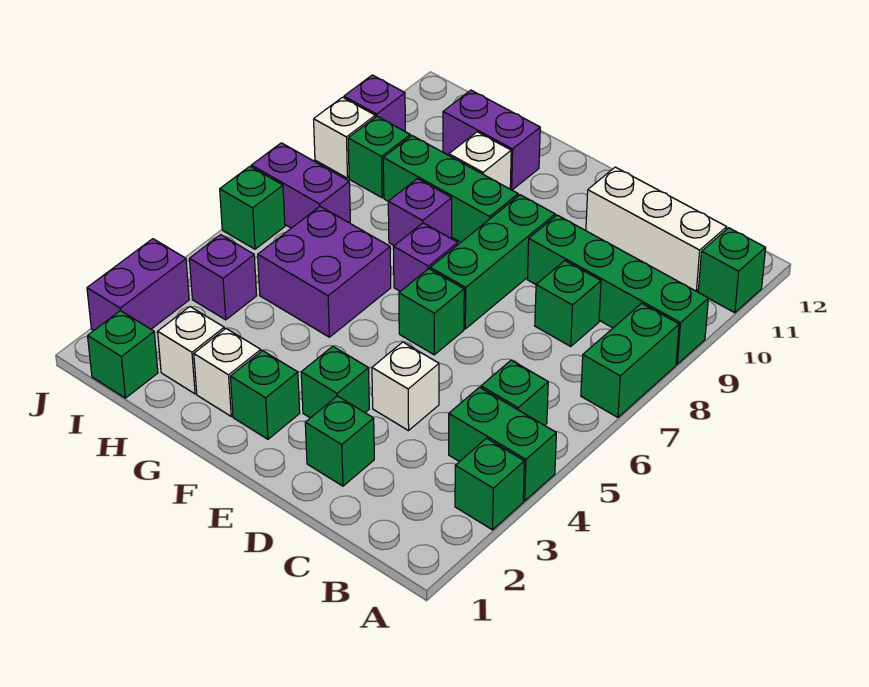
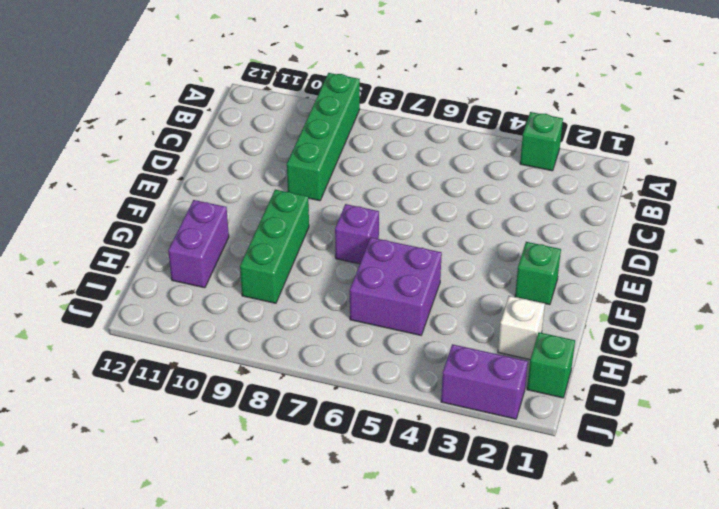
none -> green 1x2 brick [449,387,556,501]
none -> green 1x2 brick [581,303,679,417]
none -> green 1x1 brick [698,228,766,313]
none -> green 1x1 brick [481,360,548,425]

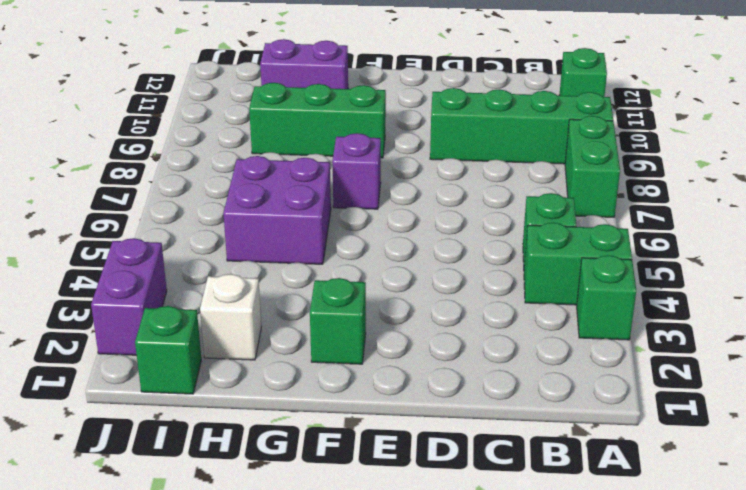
none -> white 1x3 brick [586,167,727,291]
none -> green 1x1 brick [535,261,601,346]
none -> green 1x1 brick [305,396,374,486]
none -> white 1x1 brick [372,342,439,431]

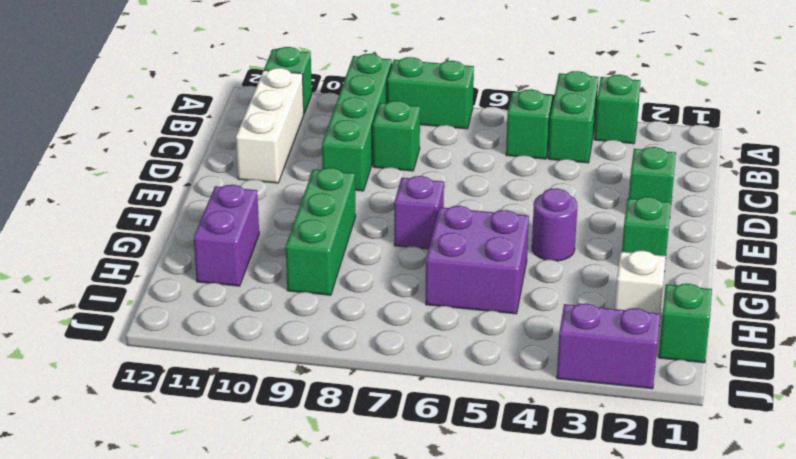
purple 1x1 round brick [532,188,577,261] -> none
none -> white 1x1 brick [372,342,439,431]
none -> green 1x1 brick [301,346,369,418]
none -> green 1x1 brick [399,269,464,355]
none -> green 1x3 brick [430,195,555,329]

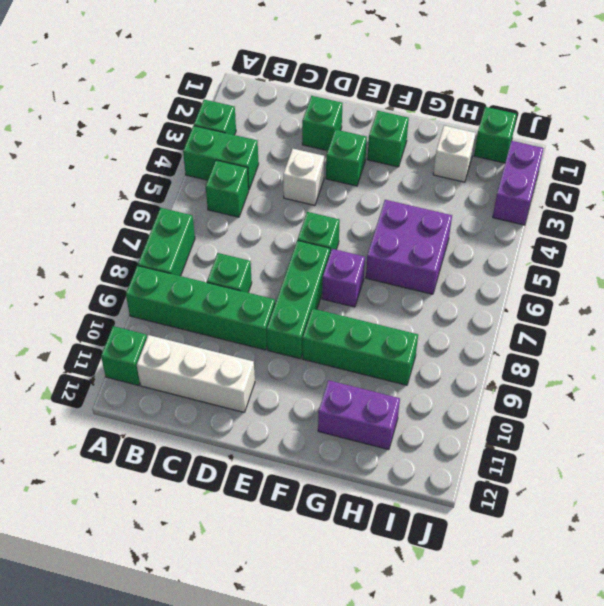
none -> white 1x1 brick [194,329,261,416]
none -> purple 1x1 brick [388,179,452,245]
none -> white 1x1 brick [449,132,511,189]
none -> purple 1x1 brick [189,235,257,320]

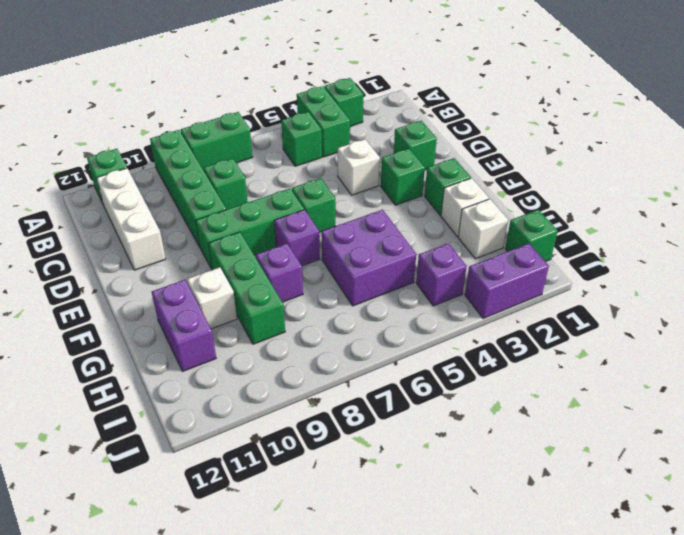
none -> purple 1x2 brick [251,143,350,228]
none -> green 1x1 brick [348,116,410,198]
none -> green 1x1 brick [220,166,285,249]
none -> white 1x1 brick [314,97,375,178]

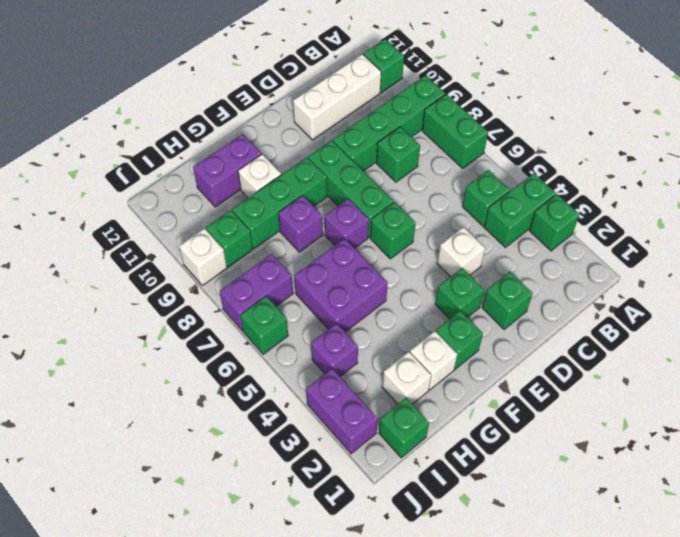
none -> purple 1x1 brick [344,75,405,131]

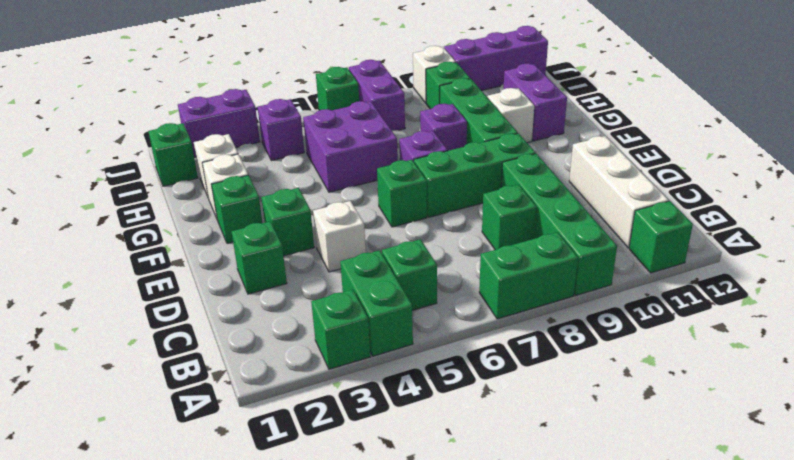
purple 1x3 brick [444,26,548,91] -> purple 1x1 brick [344,75,405,131]

